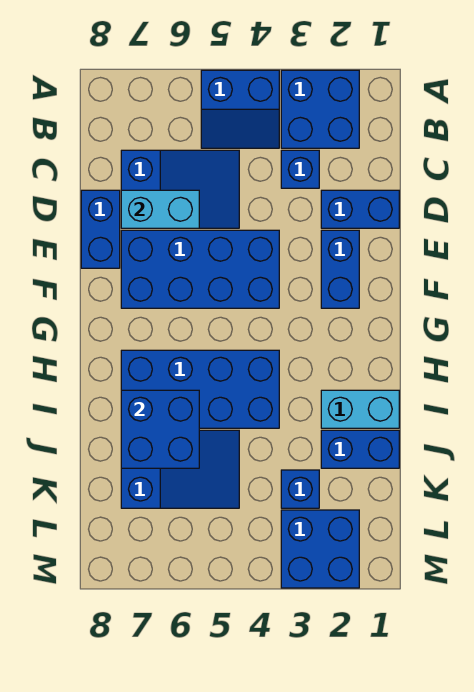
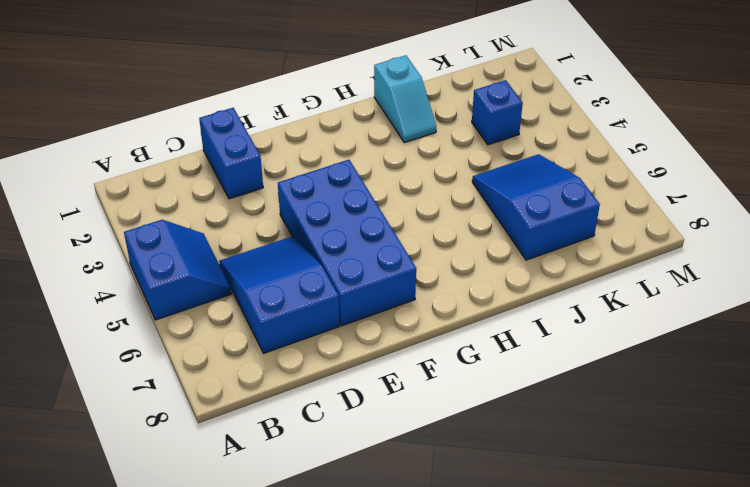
cyan 1x2 slope [374,55,436,143] -> cyan 1x2 brick [321,390,399,428]
none -> blue 2x2 brick [281,70,359,148]
none -> blue 1x1 brick [281,150,319,188]
none -> blue 1x2 brick [81,190,120,268]

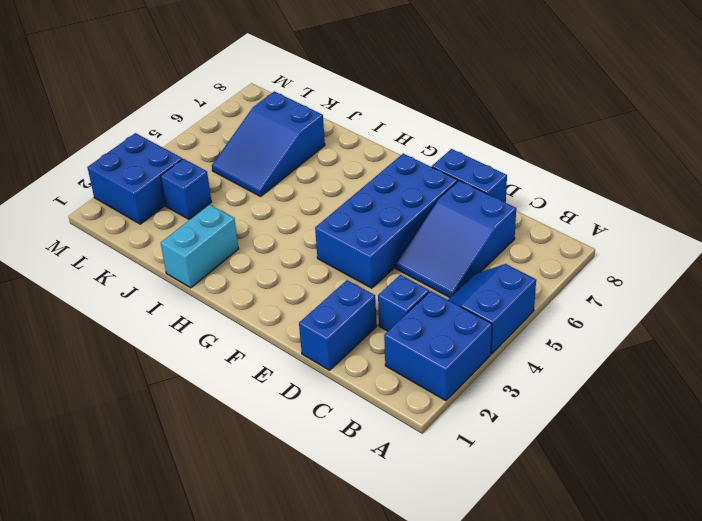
none -> blue 1x2 brick [321,230,359,308]
none -> blue 2x4 brick [121,350,279,428]
none -> blue 1x2 brick [321,430,399,468]

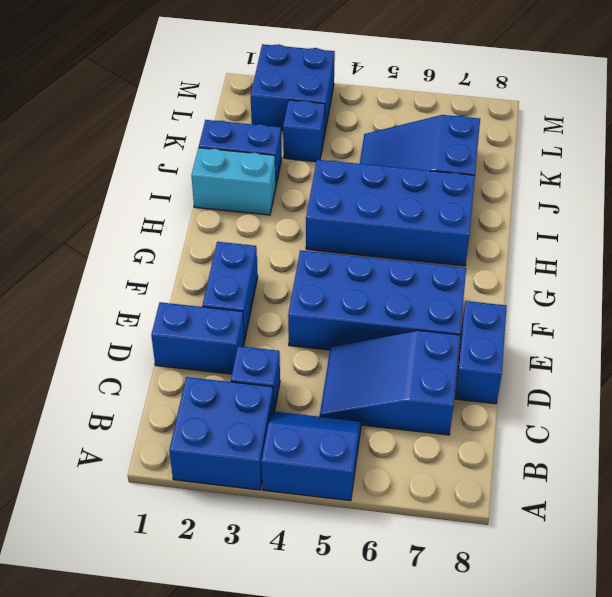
none -> cyan 1x2 brick [121,190,199,228]
none -> blue 2x2 brick [121,390,199,468]

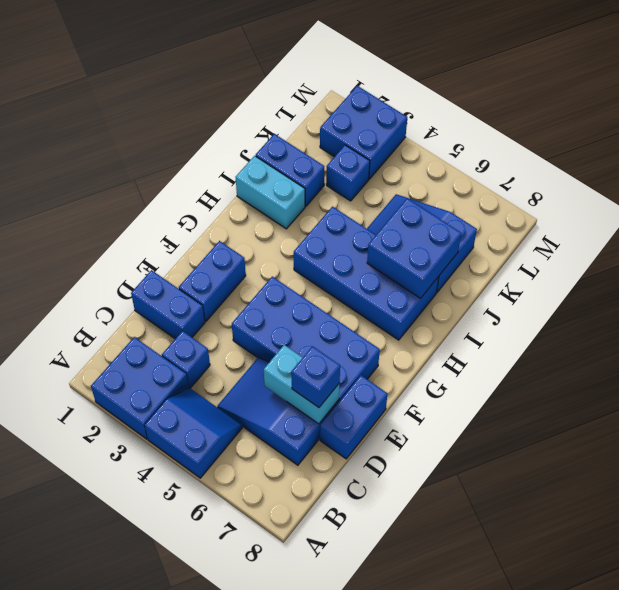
blue 1x1 brick [291,346,340,407] -> none

